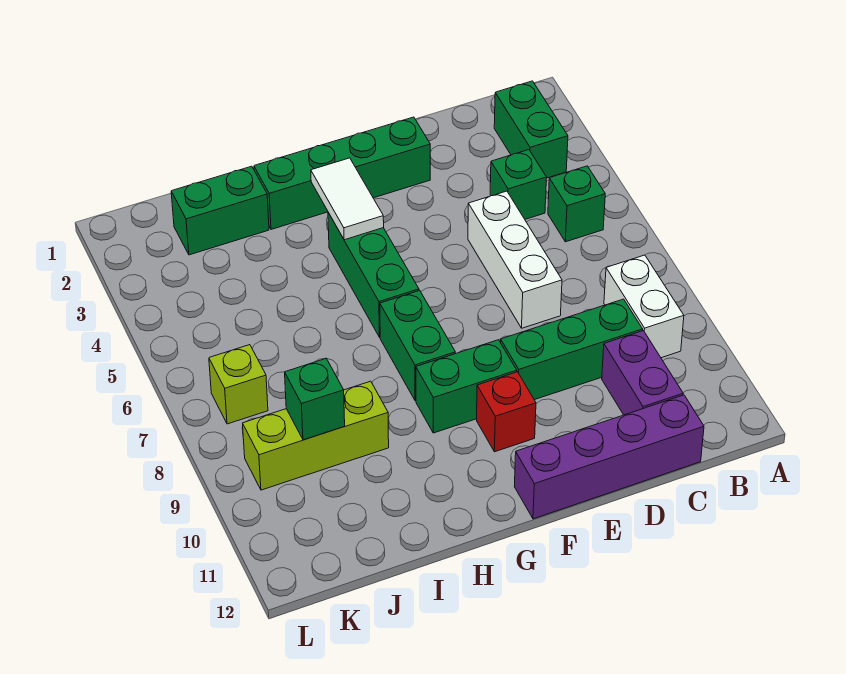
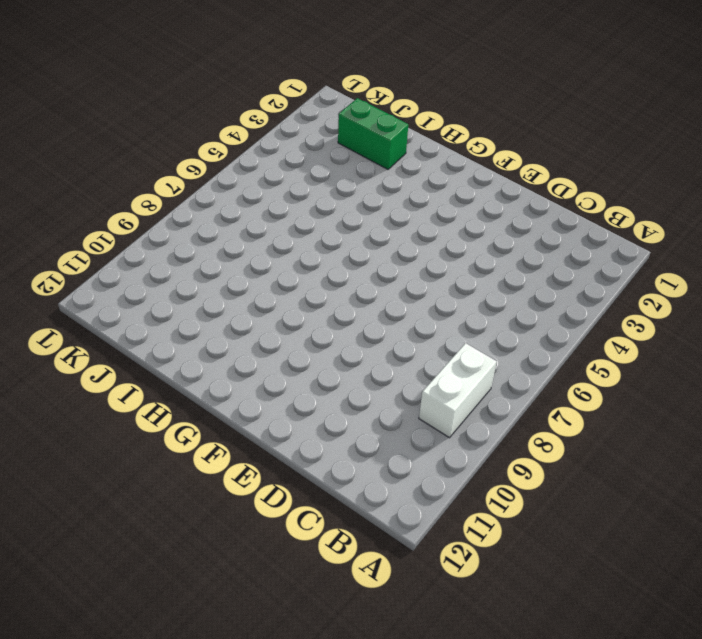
none -> green 1x2 brick [494,81,568,178]
none -> green 1x1 brick [548,166,605,242]
none -> green 1x1 brick [490,150,547,219]

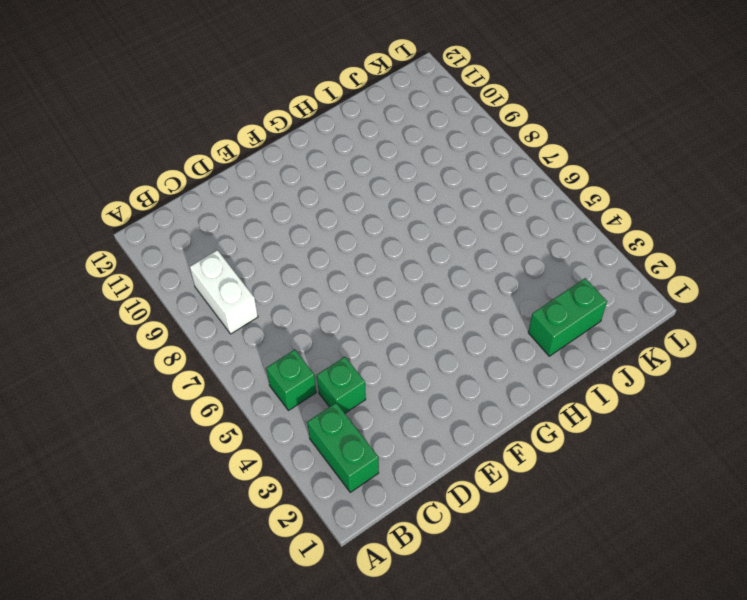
none -> green 1x3 brick [501,299,643,400]
none -> purple 1x2 brick [602,331,683,415]
none -> purple 1x4 brick [514,395,704,519]

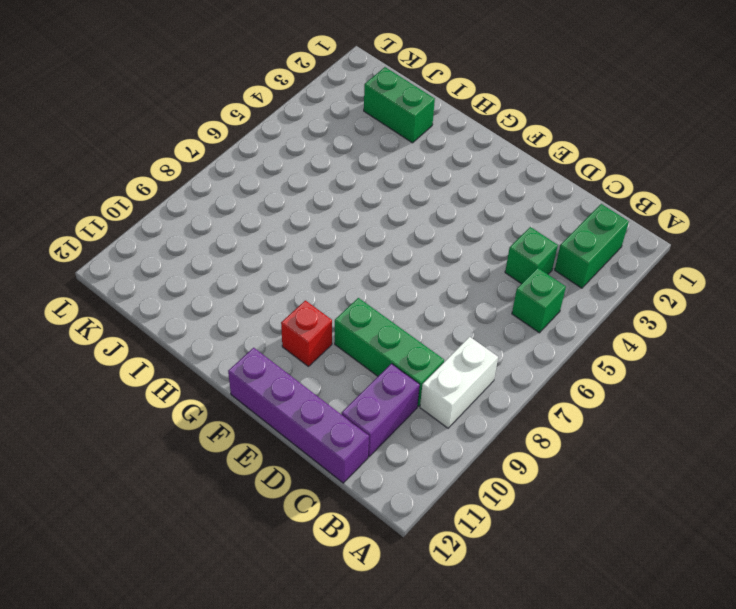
none -> white 1x3 brick [468,191,562,328]
none -> green 1x4 brick [254,117,430,229]
none -> green 1x2 brick [416,340,517,433]

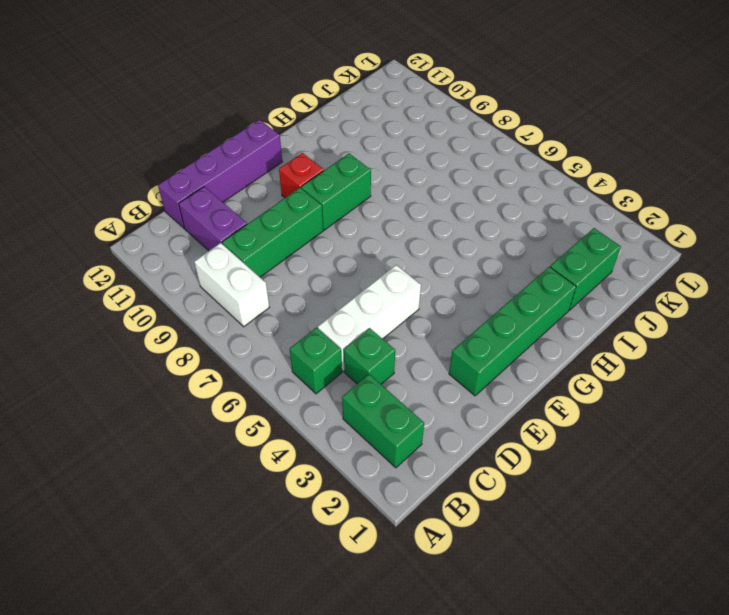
white 1x3 brick [318,265,421,371] -> white 1x3 brick turned to [468,191,562,328]
none -> green 1x3 brick [328,213,419,337]
none -> green 1x2 brick [380,290,455,401]
none -> lime 1x3 brick [243,381,389,490]

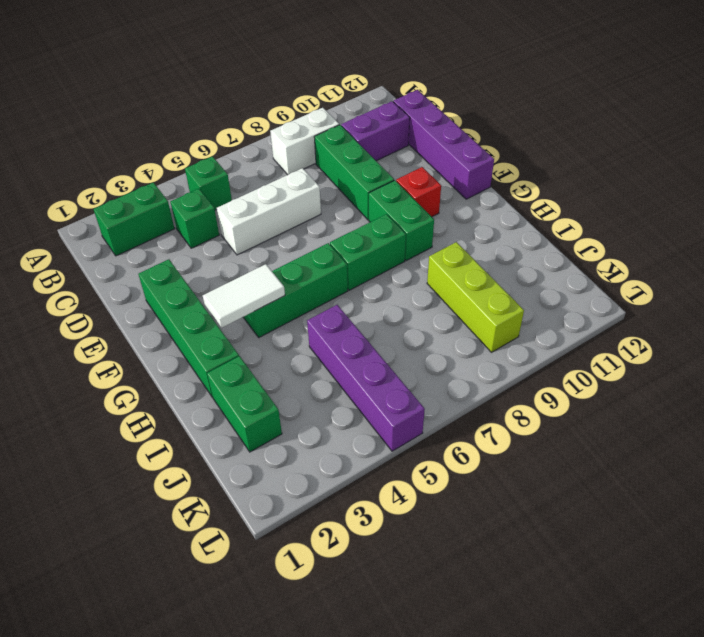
purple 1x4 brick [307,305,425,451] -> none
none -> lime 1x1 brick [209,345,268,424]
none -> green 1x1 brick [285,358,345,440]

